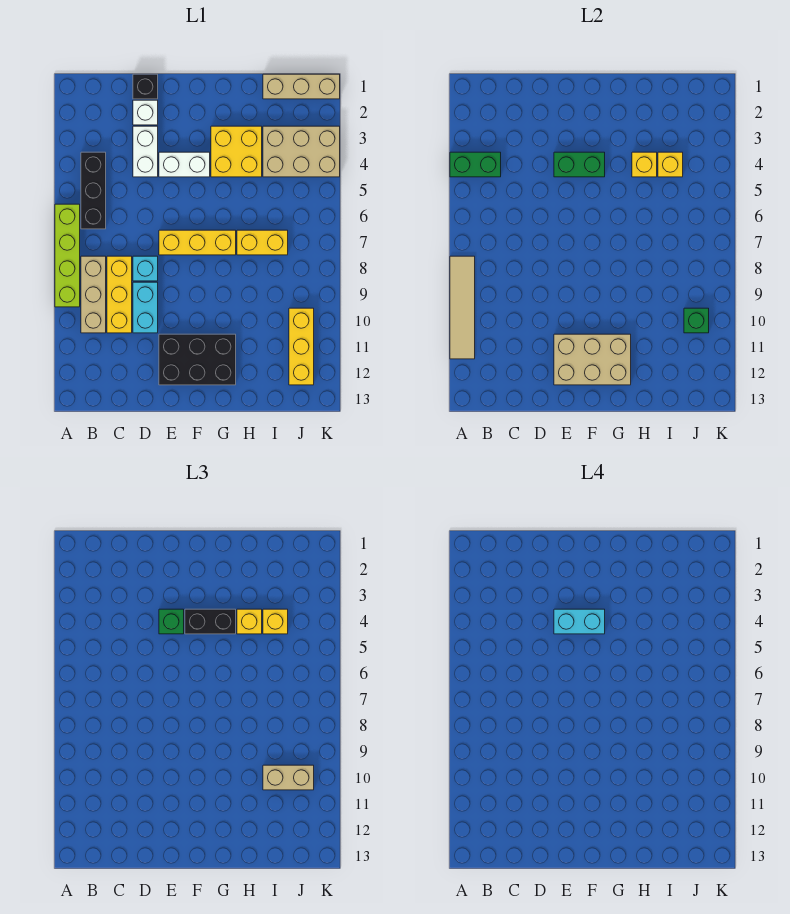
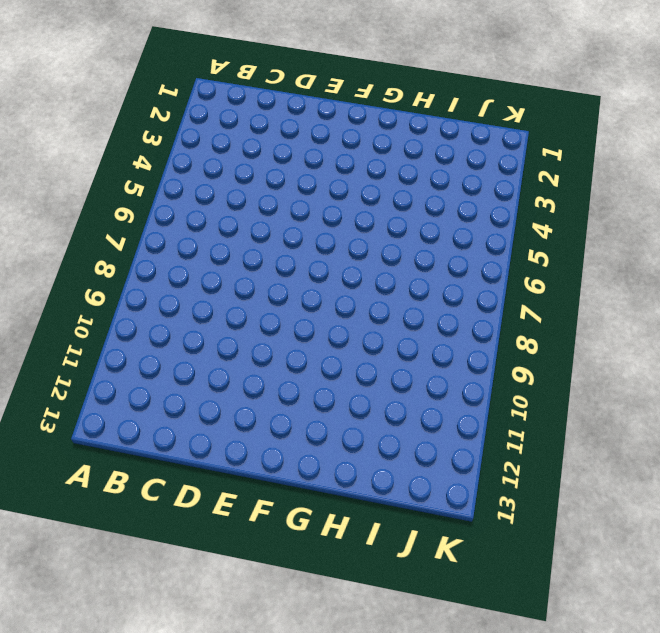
none -> lime 1x4 brick [55,204,80,307]
none -> black 1x3 brick [81,152,106,229]
none -> tan 1x3 brick [81,256,106,333]
none -> yellow 1x3 brick [107,256,132,333]

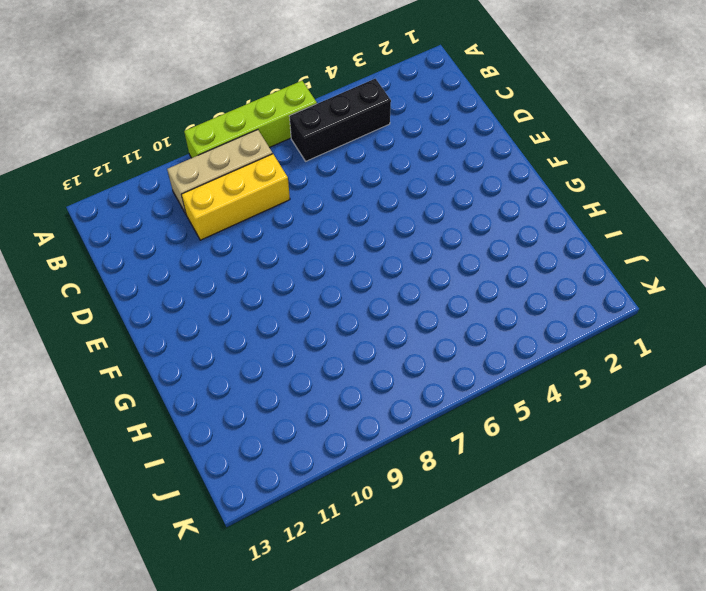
none -> black 1x1 brick [133,74,158,99]
none -> white 1x1 brick [133,100,158,125]
none -> white 1x2 brick [133,126,158,177]
none -> cyan 1x1 brick [133,256,158,281]

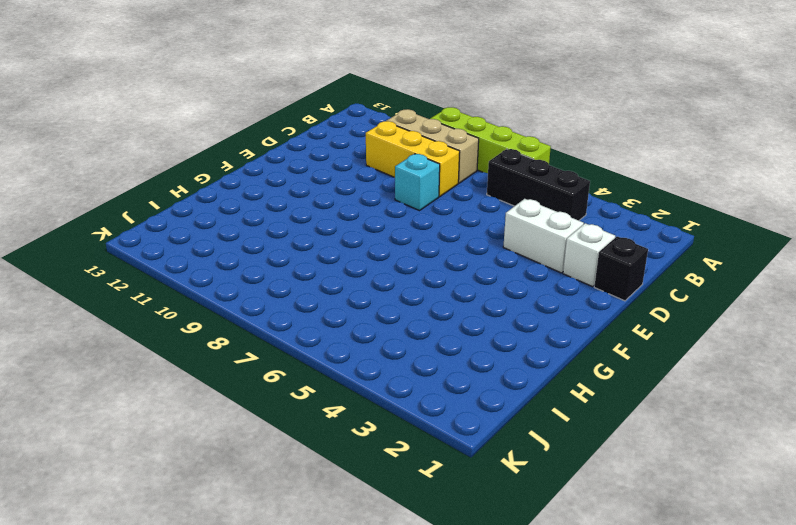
none -> cyan 1x2 brick [133,282,158,333]
none -> white 1x2 brick [159,152,210,177]
none -> yellow 1x3 brick [159,230,236,255]
none -> black 2x3 brick [159,334,236,385]

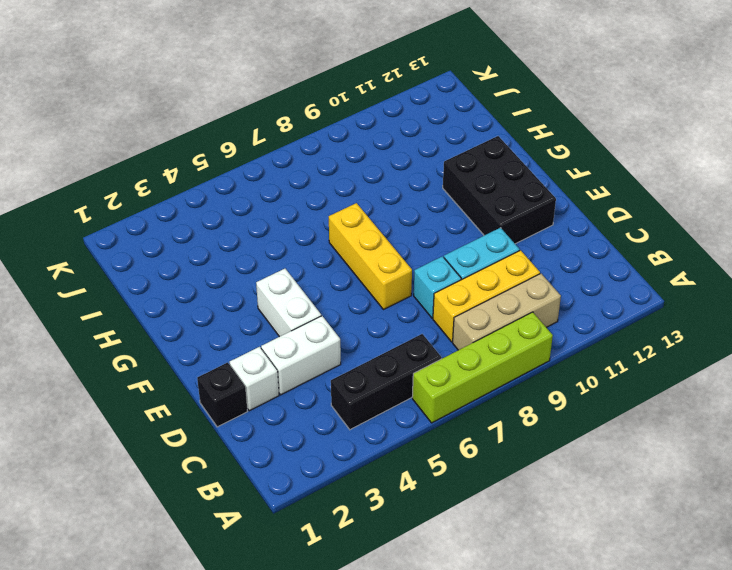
none -> yellow 2x2 brick [211,126,262,177]
none -> yellow 1x2 brick [237,230,288,255]
none -> tan 1x3 brick [263,74,340,99]
none -> tan 2x3 brick [263,126,340,177]

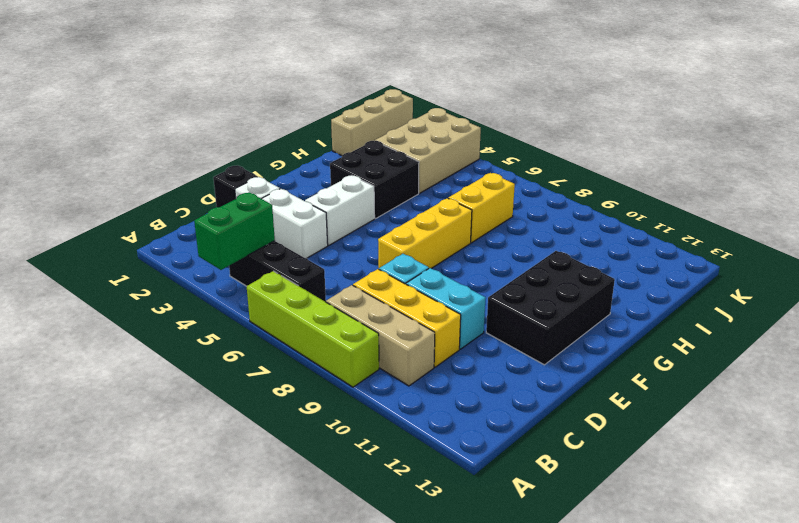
black 2x2 brick [330,141,419,219] -> yellow 2x2 brick [211,126,262,177]
none -> yellow 1x3 brick [289,308,314,385]
none -> tan 1x4 tile [450,256,475,359]
none -> green 1x2 brick [554,152,605,177]
none -> tan 2x3 brick [554,334,631,385]

